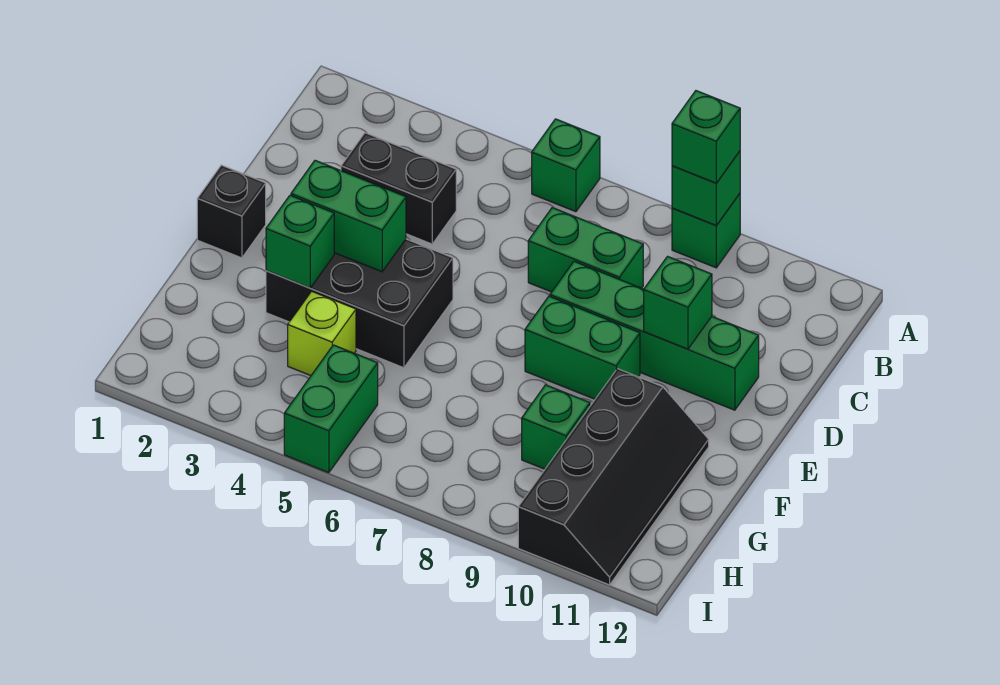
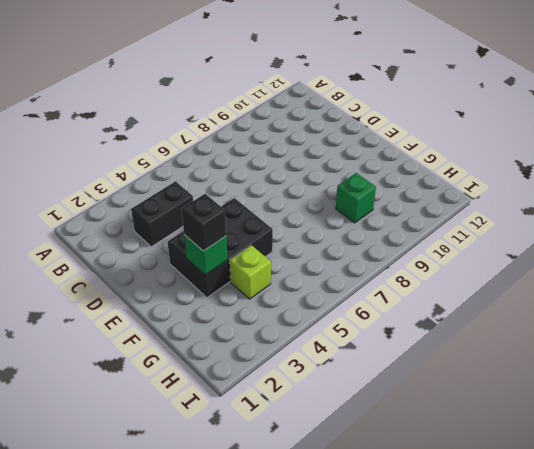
black 1x1 brick [181,194,226,251] -> black 1x1 brick moved to [197,165,266,258]
none -> green 1x1 brick [532,119,600,212]
none -> green 1x1 brick [672,194,740,268]
none -> green 1x2 brick [528,208,643,292]

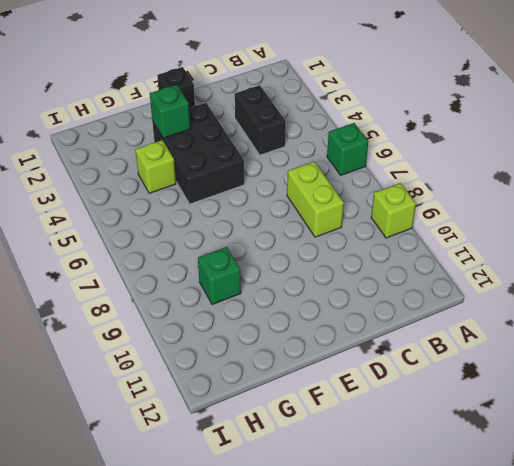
lime 1x1 brick [371,183,416,238] -> green 1x1 brick [672,194,740,268]
lime 1x2 brick [287,162,344,237] -> green 1x2 brick [528,208,643,292]
none -> green 1x4 brick [550,261,759,410]
none -> green 1x2 brick [525,296,640,399]
none -> black 2x4 slope [518,369,709,585]

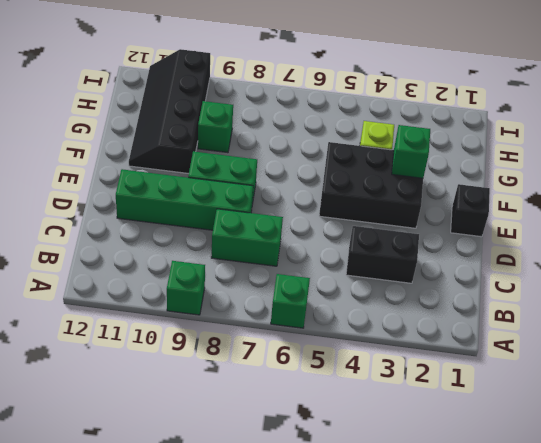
none -> green 1x2 brick [284,345,378,473]
none -> green 1x1 brick [672,151,740,225]
none -> green 1x1 brick [644,256,712,349]

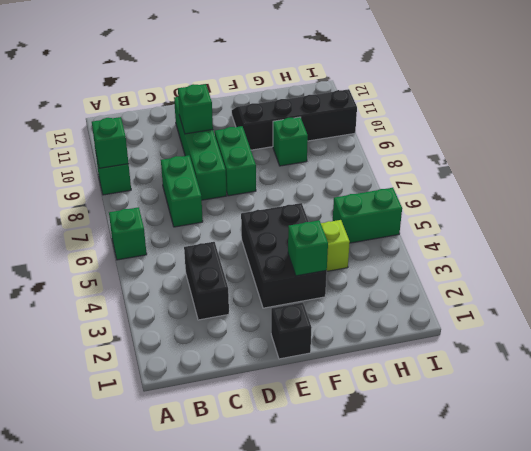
none -> green 1x2 brick [291,160,406,272]
none -> green 1x1 brick [672,91,740,183]

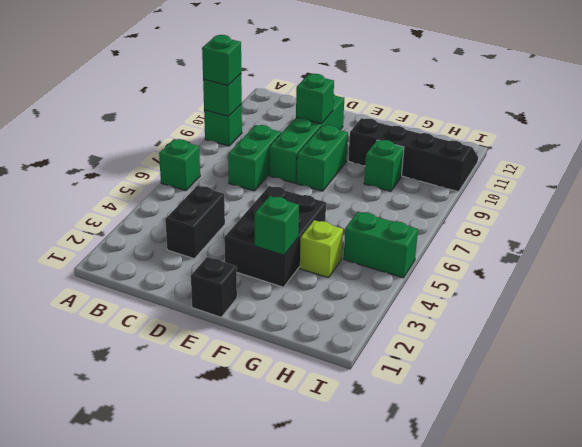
none -> green 1x2 brick [291,160,406,272]

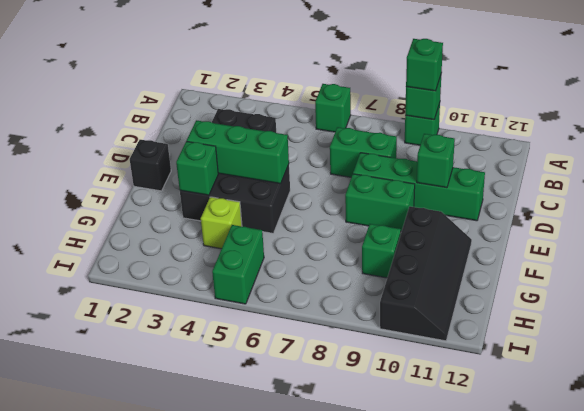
green 1x3 brick [187,120,289,184] -> green 1x2 brick [291,160,406,272]

